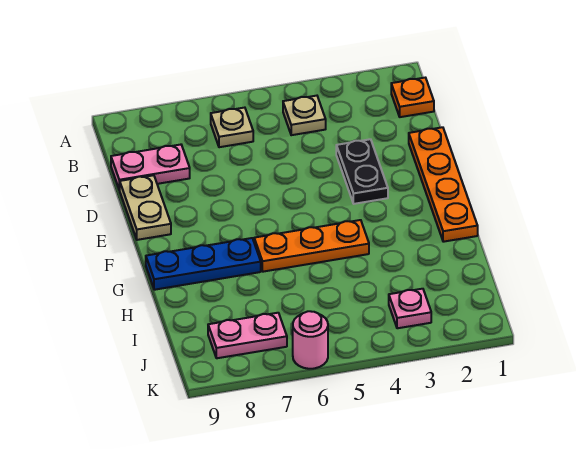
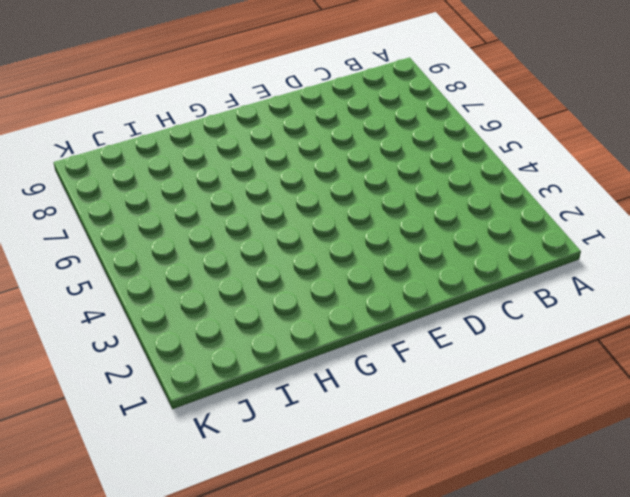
none -> orange 1x1 plate [391,78,434,117]
none -> tan 1x1 plate [283,96,326,135]
none -> tan 1x1 plate [211,108,253,147]

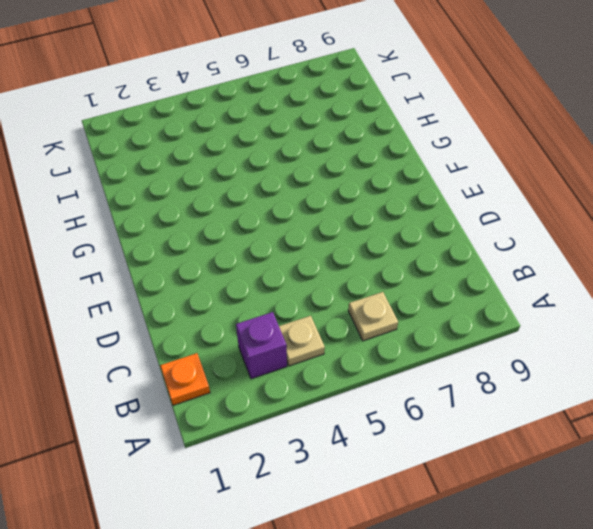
purple 1x1 brick [236,312,287,379] -> none
none -> pink 1x2 plate [111,145,190,190]
none -> orange 1x4 plate [409,127,478,242]
none -> black 1x2 plate [336,139,388,204]

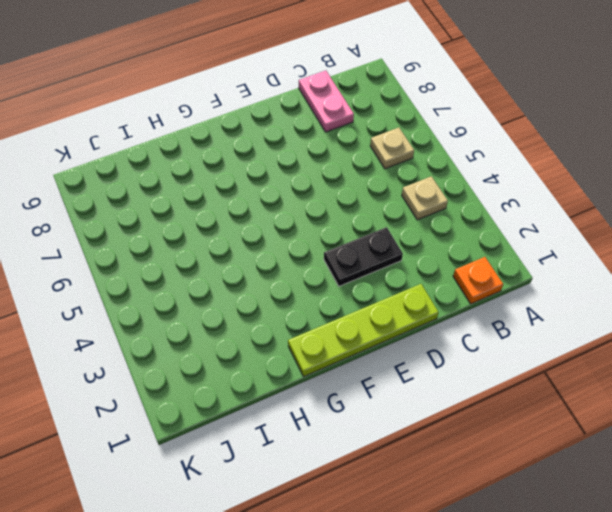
lime 1x4 plate [288,284,439,376] -> orange 1x4 plate [409,127,478,242]
none -> tan 1x2 plate [120,175,171,240]
none -> orange 1x3 plate [254,220,369,272]
none -> blue 1x3 plate [146,238,261,290]

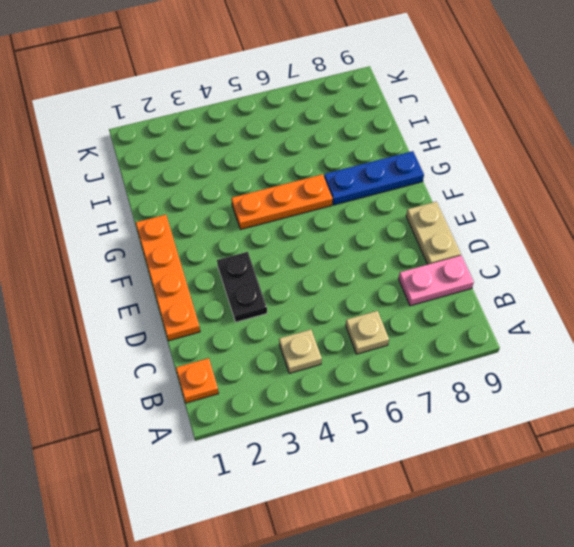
none -> pink 1x1 plate [389,289,431,328]
none -> pink 1x2 plate [208,313,287,358]
none -> pink 1x1 round brick [293,311,328,369]

